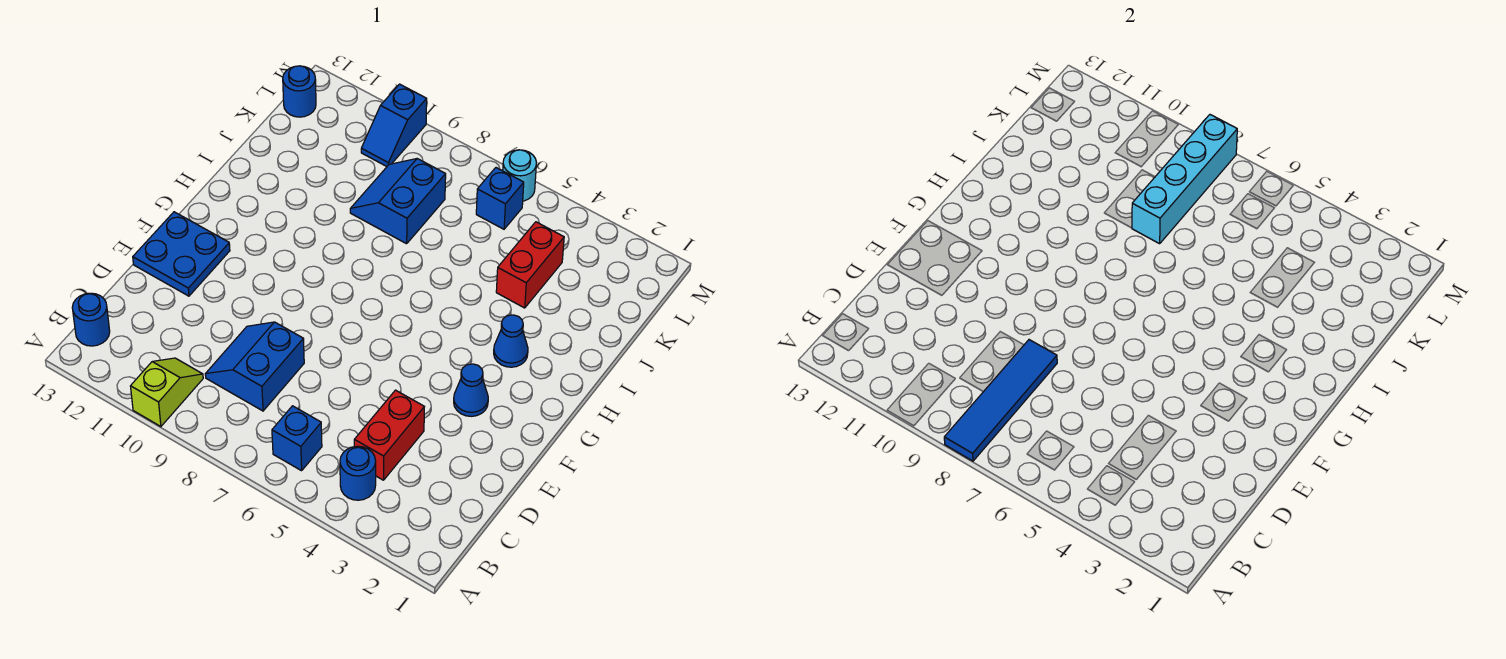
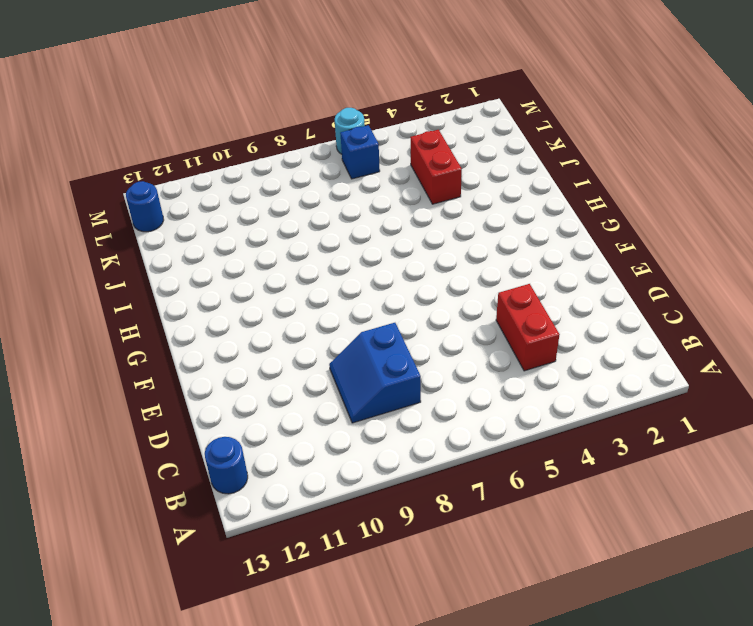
none -> lime 1x2 slope [131,358,203,427]
none -> blue 1x1 round brick [340,446,376,500]
none -> blue 1x1 brick [272,406,322,471]

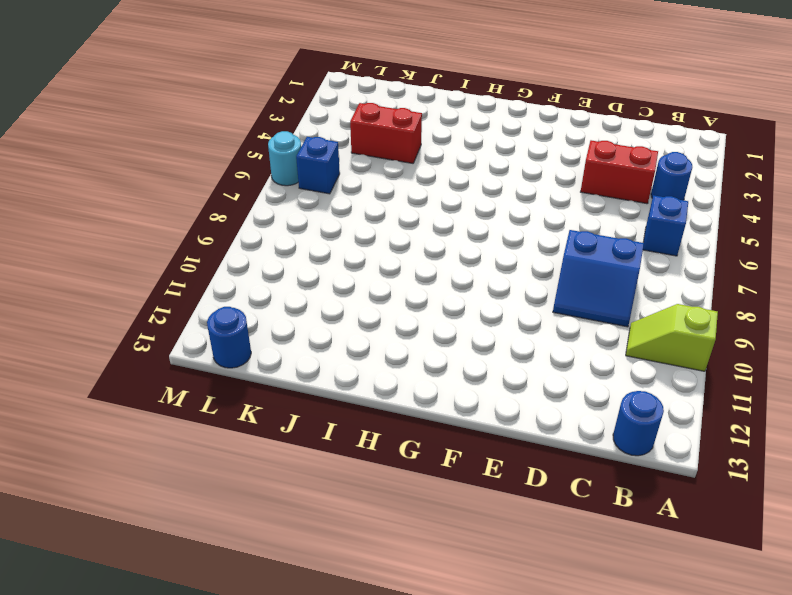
none -> blue 2x2 plate [133,212,230,296]
none -> blue 1x1 cone [454,364,488,416]
none -> blue 1x1 cone [494,315,528,367]

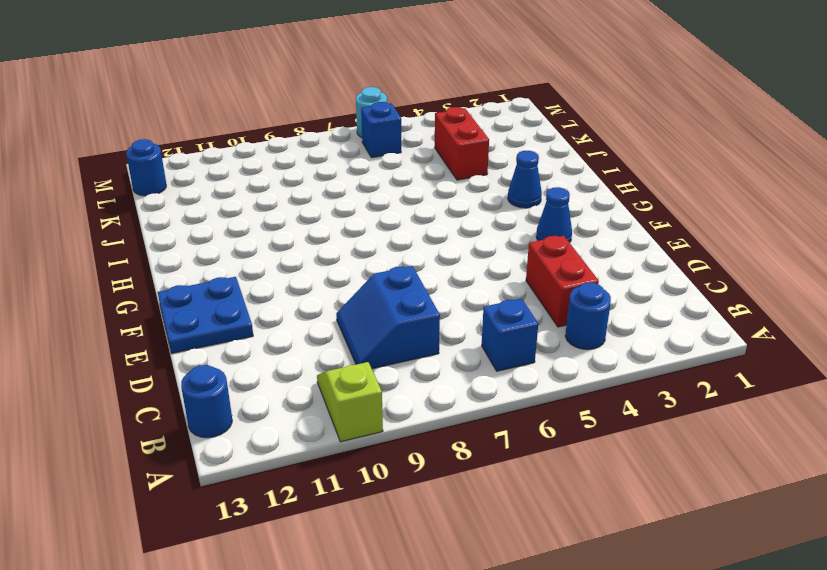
none -> blue 2x2 slope [350,159,446,244]
none -> blue 1x2 slope [361,84,427,166]
none -> blue 1x4 tile [944,340,1057,461]

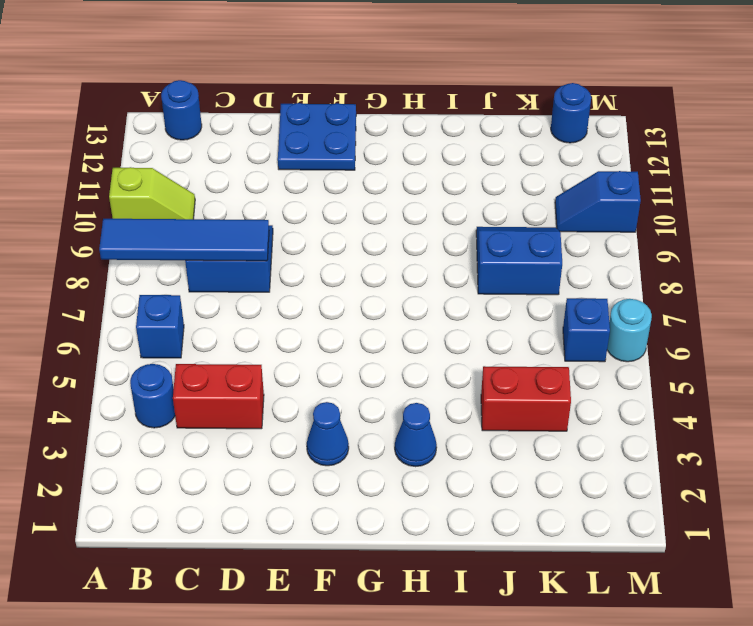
none -> cyan 1x4 brick [1132,115,1237,244]

